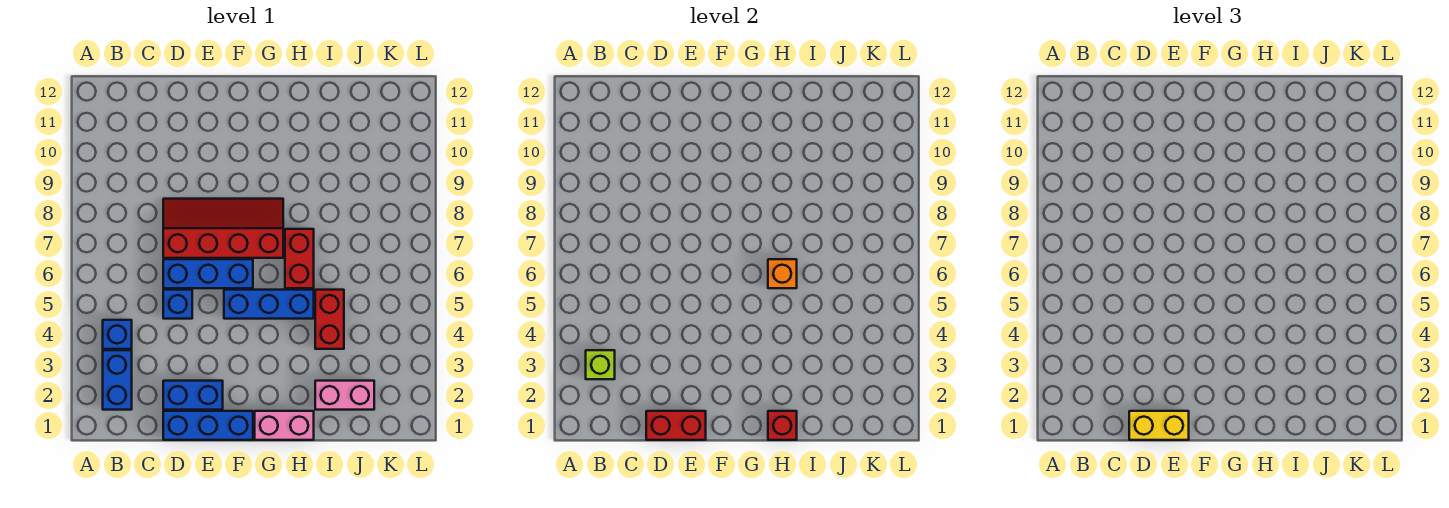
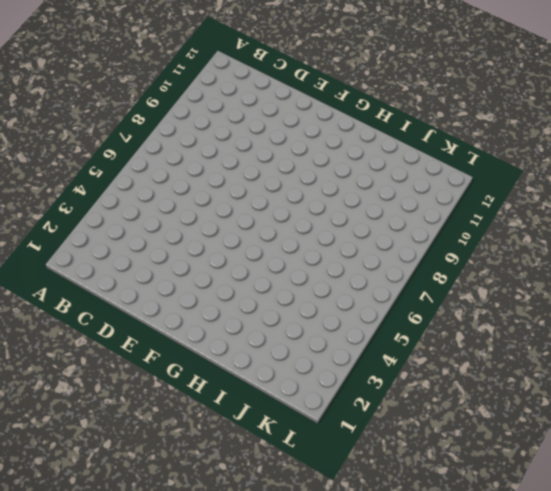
none -> blue 1x2 brick [103,350,132,410]
none -> blue 1x1 brick [103,320,132,349]
none -> blue 1x3 brick [163,411,253,440]

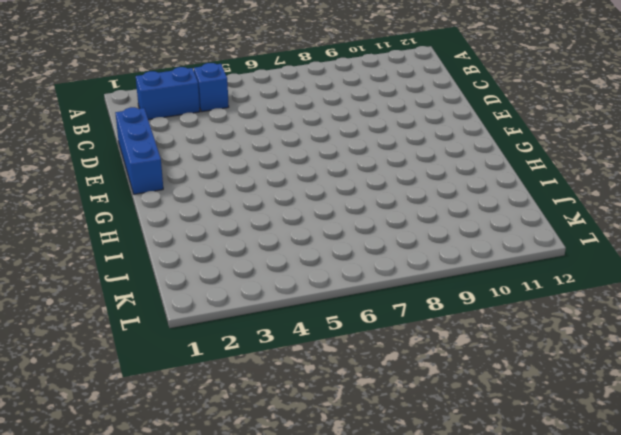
none -> blue 1x2 brick [163,381,223,410]
none -> blue 1x1 brick [163,290,192,319]
none -> blue 1x3 brick [163,259,253,288]

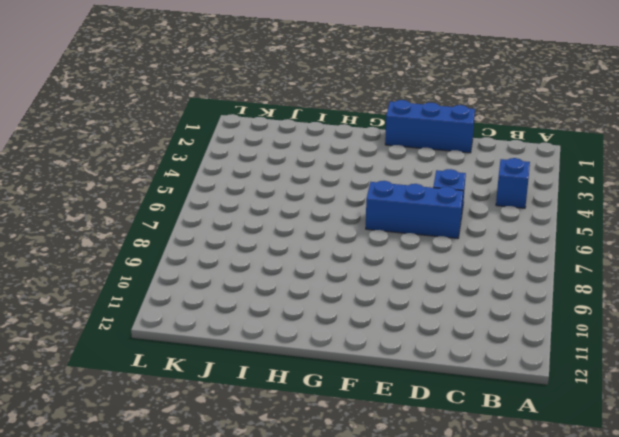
none -> blue 1x2 brick [103,350,132,410]
none -> blue 1x2 brick [163,381,223,410]
none -> red 2x4 slope [163,199,283,258]

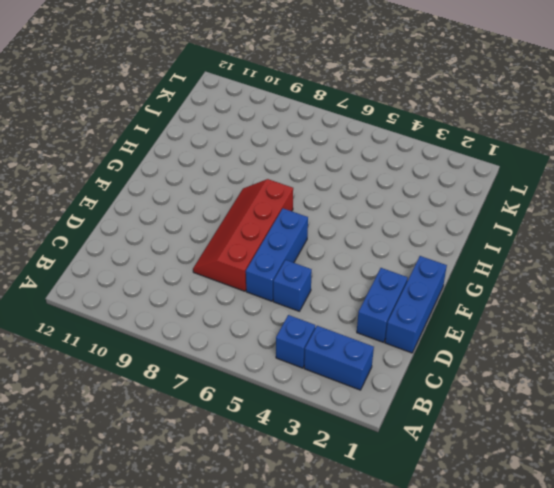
none -> blue 1x3 brick [224,290,314,319]
none -> pink 1x2 brick [255,411,314,440]
none -> red 1x2 brick [285,229,314,288]

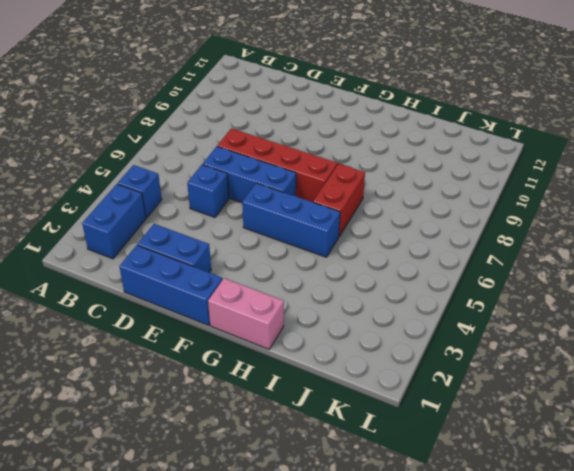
none -> pink 1x2 brick [315,381,374,410]
none -> red 1x2 brick [315,290,344,349]
none -> lime 1x1 brick [586,350,615,379]

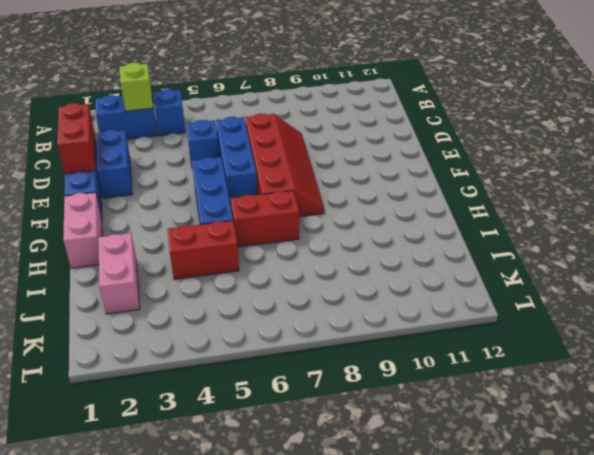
none -> red 1x1 brick [768,411,797,440]
none -> orange 1x1 brick [768,259,797,288]
none -> yellow 1x2 brick [1129,411,1189,440]

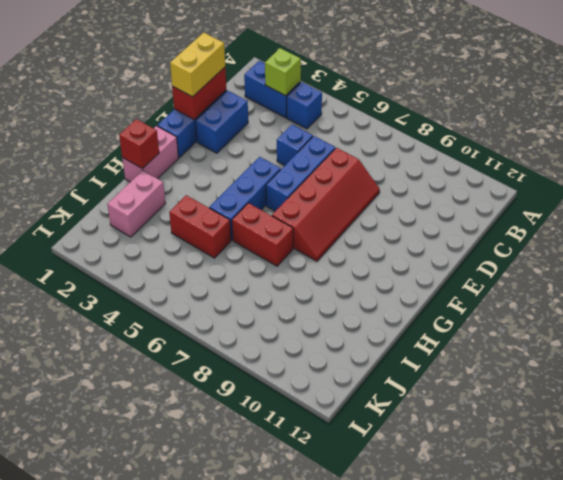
none -> orange 1x1 brick [768,259,797,288]

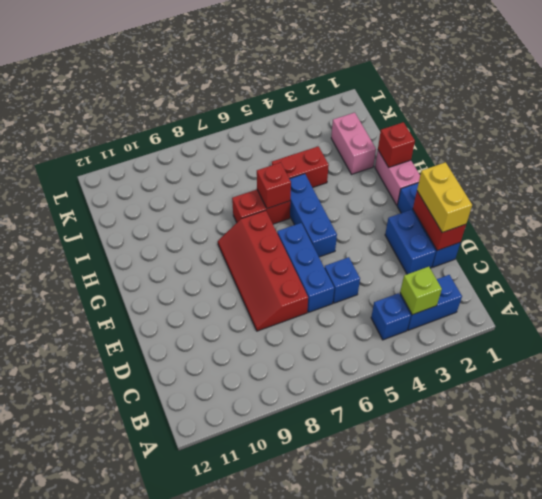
red 1x1 brick [257,162,291,208] -> orange 1x1 brick [768,259,797,288]

